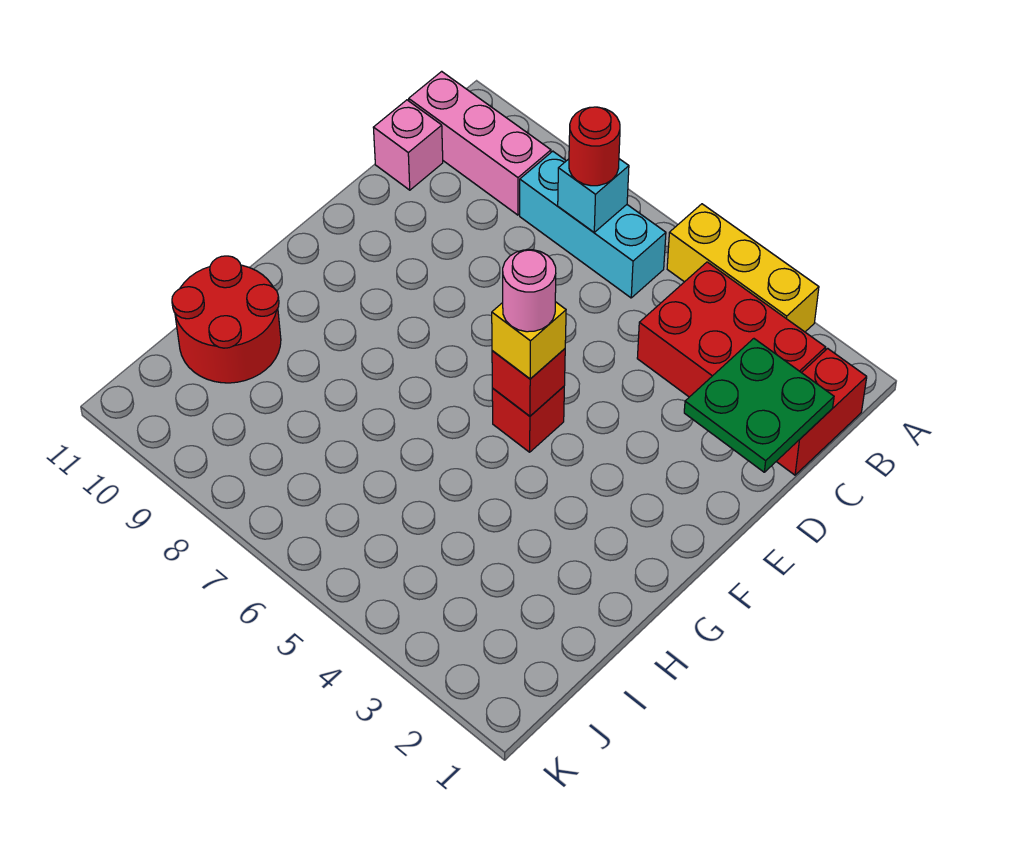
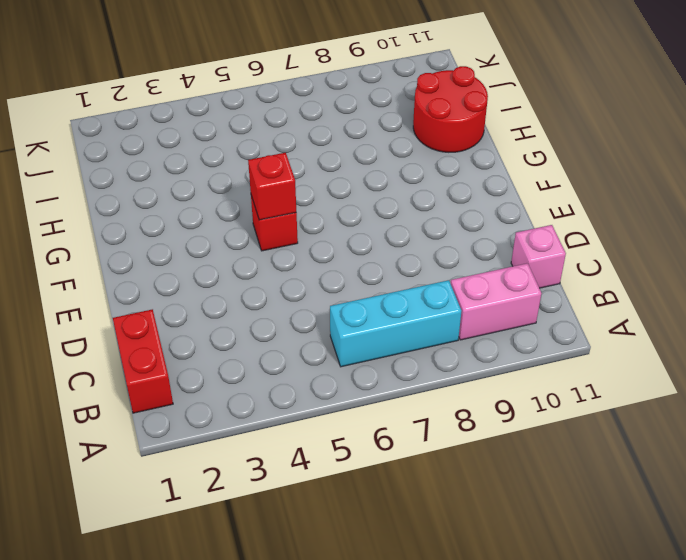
pink 1x2 brick [451,263,542,340] -> pink 1x3 brick [409,71,551,215]
none -> yellow 1x3 brick [667,204,819,332]
none -> red 2x3 brick [637,262,826,397]
none -> cyan 1x1 brick [558,159,629,232]

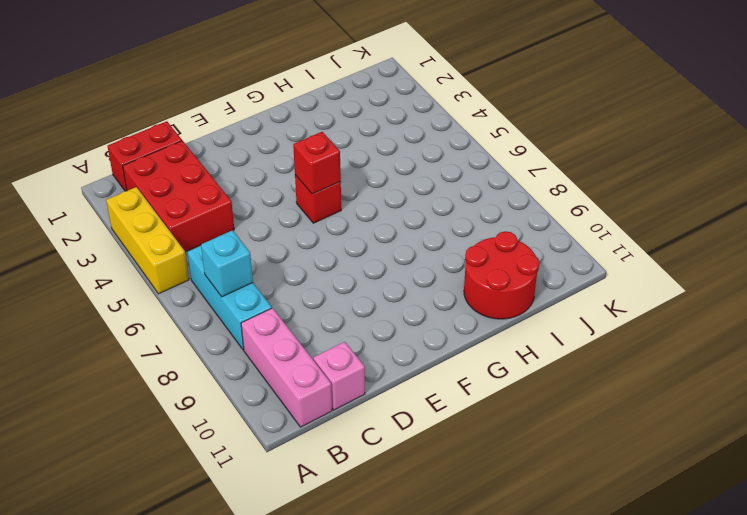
none -> green 2x2 plate [684,339,834,472]
none -> red 1x1 round brick [569,107,620,186]
none -> yellow 1x1 brick [492,302,566,379]

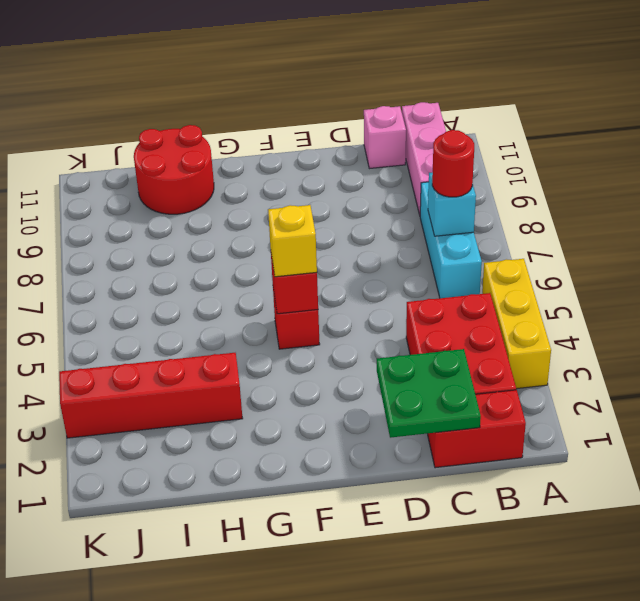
red 1x4 brick [59,353,243,438] -> none
none -> pink 1x1 round brick [503,250,556,332]

